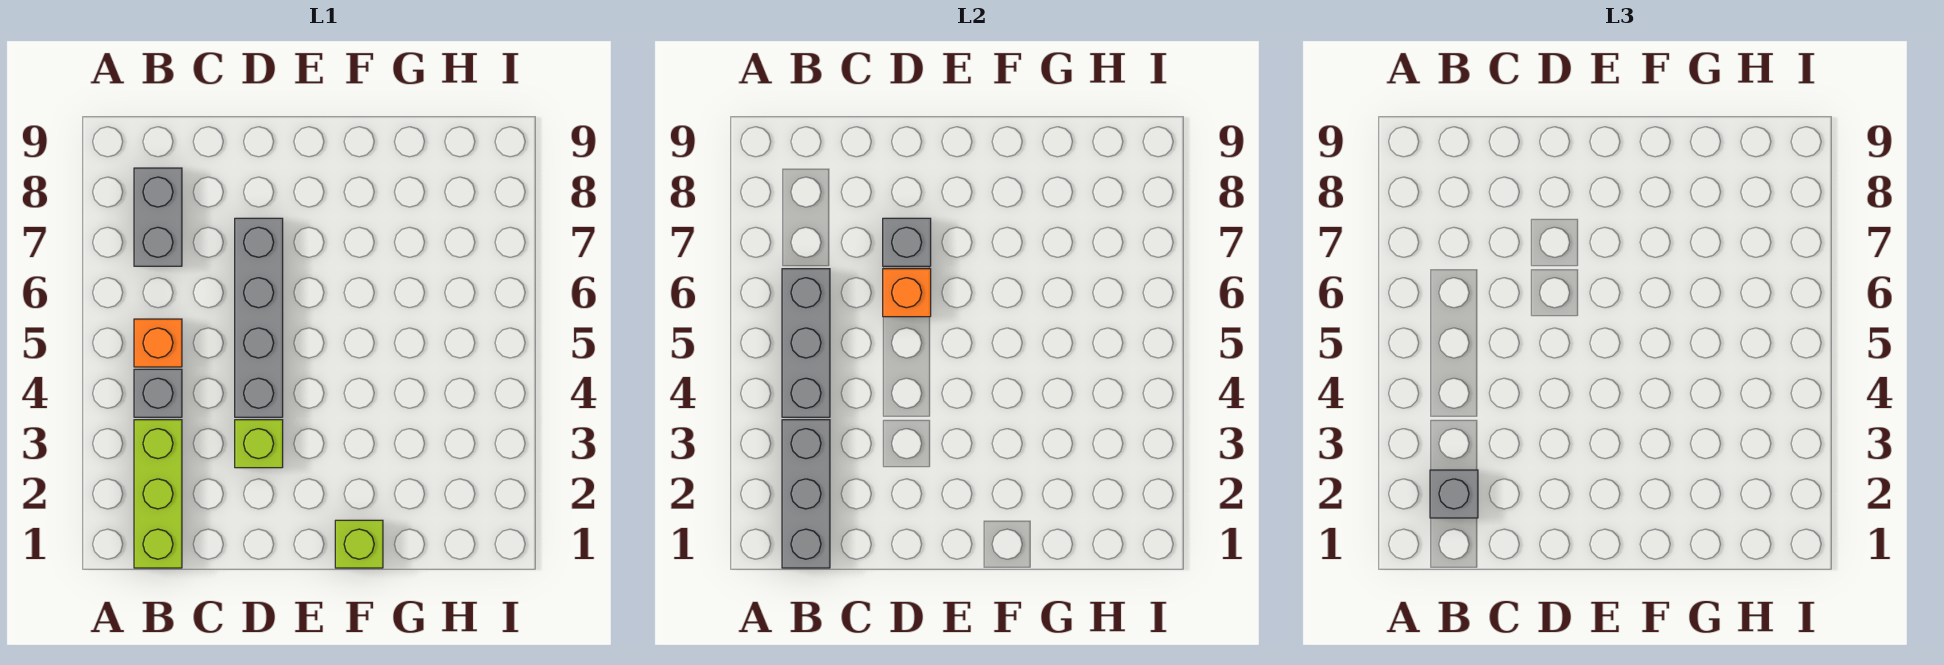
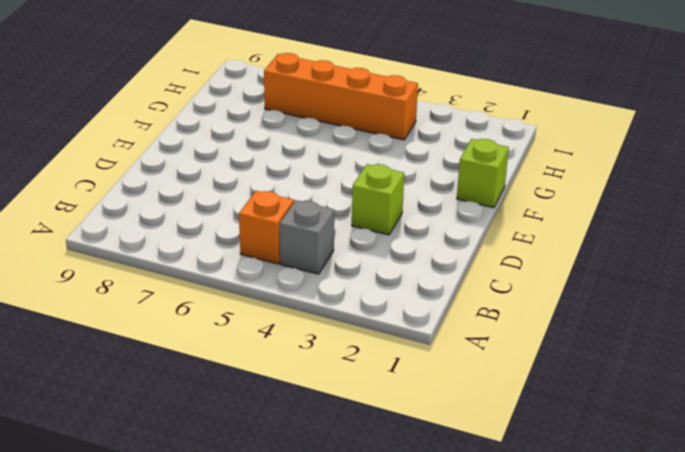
orange 1x4 brick [264,53,418,140] -> none
none -> lime 1x3 brick [134,420,182,568]
none -> grey 1x2 brick [134,168,182,266]
none -> grey 1x4 brick [235,218,283,417]

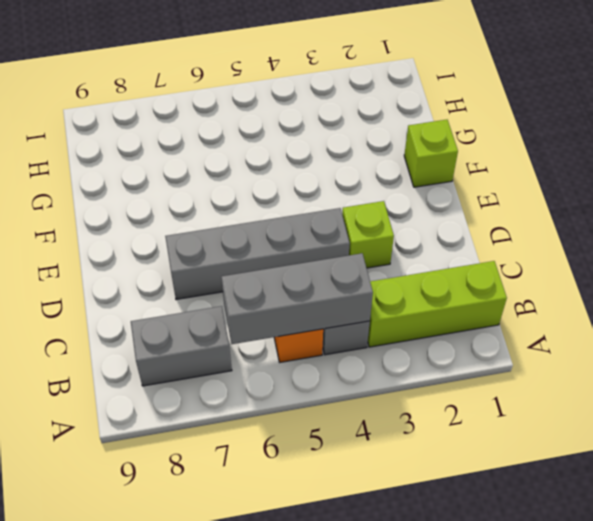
none -> grey 1x3 brick [782,420,830,568]
none -> orange 1x1 brick [883,269,931,317]
none -> grey 1x1 brick [883,218,931,266]

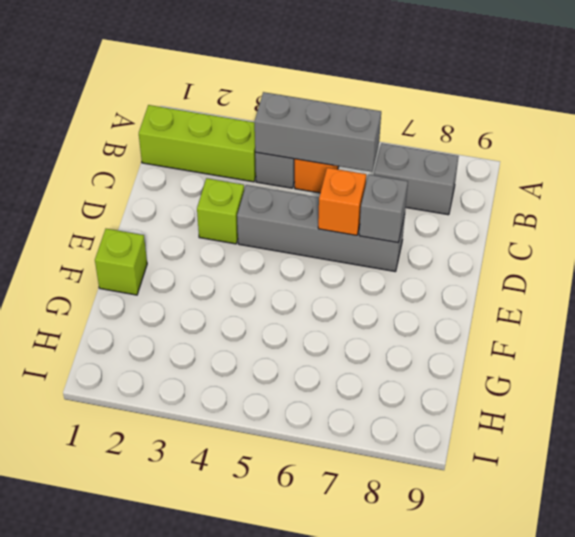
none -> grey 1x3 brick [782,420,830,568]
none -> grey 1x1 brick [1430,470,1478,518]

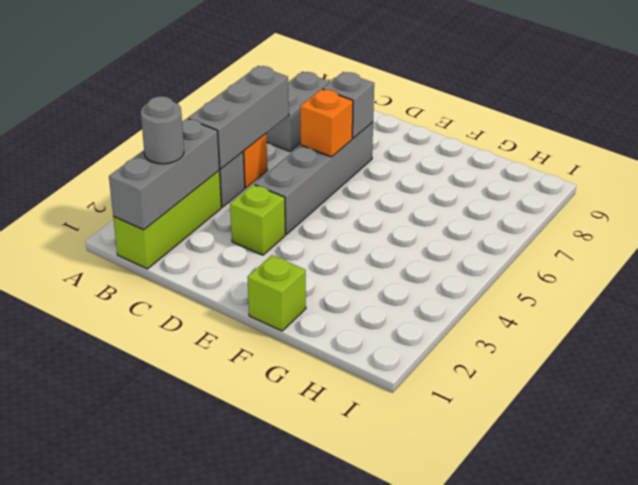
grey 1x1 round brick [141,96,184,164] -> grey 1x1 brick [1430,470,1478,518]

